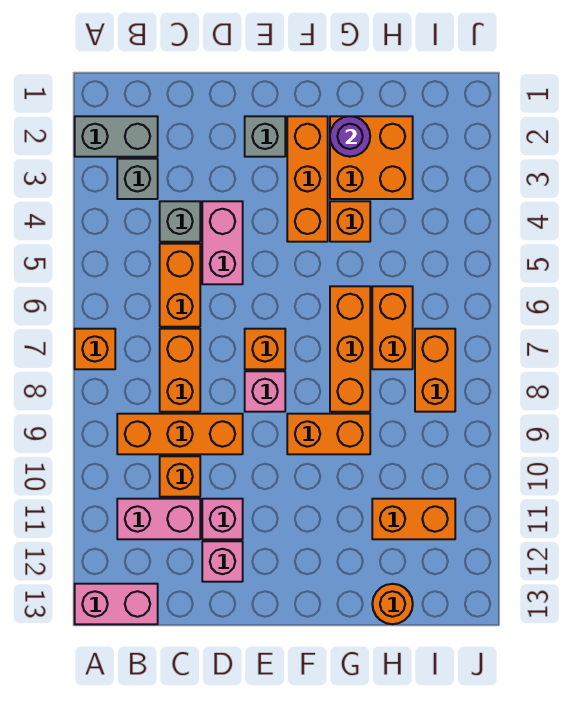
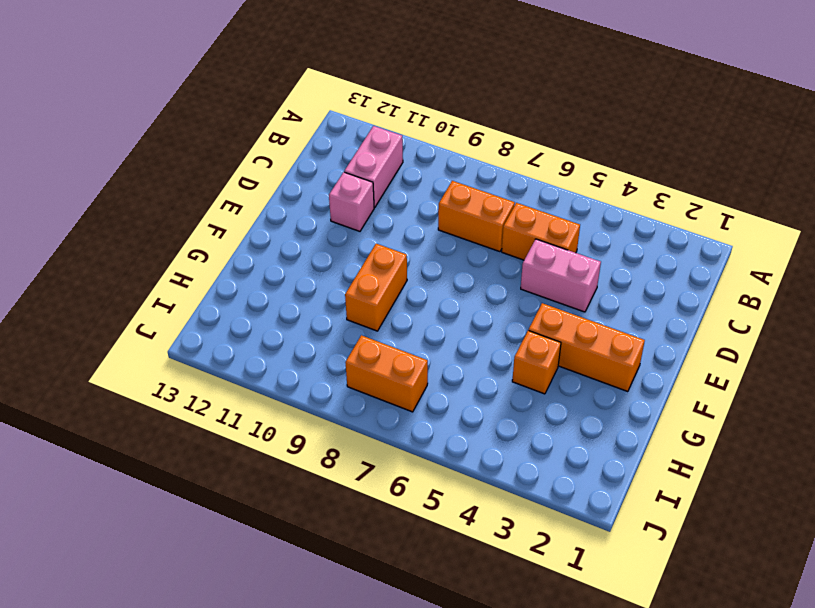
none -> grey 1x2 brick [75,116,158,157]
none -> orange 1x1 brick [75,329,115,369]
none -> pink 1x2 brick [75,584,158,624]

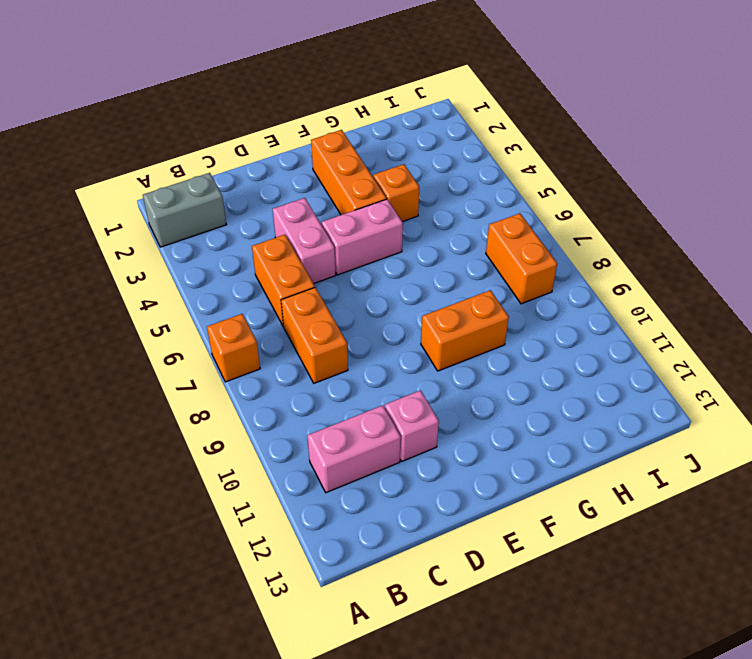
pink 1x2 brick [321,199,403,275] -> pink 1x2 brick moved to [75,584,158,624]
none -> grey 1x1 brick [117,159,158,199]
none -> orange 1x3 brick [117,414,243,454]
none -> grey 1x1 brick [160,201,200,242]

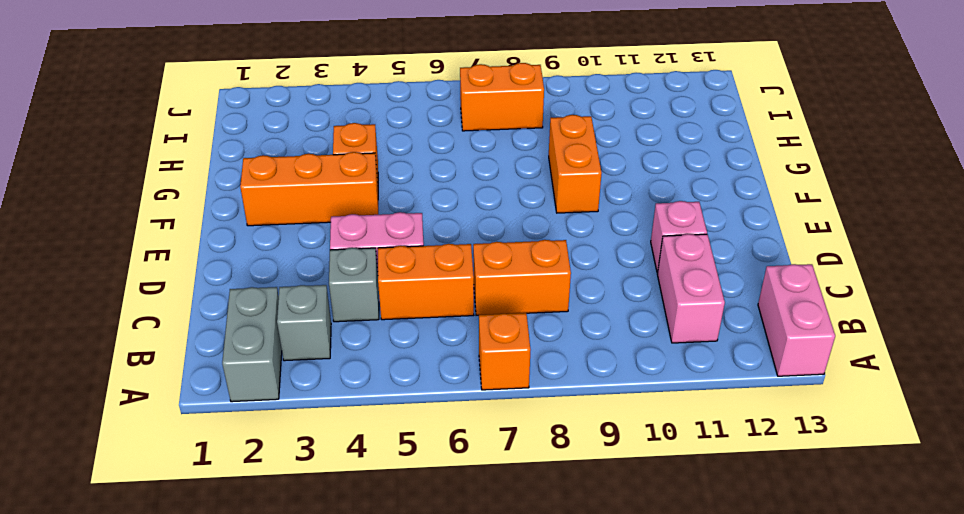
none -> orange 1x3 brick [117,414,243,454]
none -> orange 1x1 brick [160,456,200,497]
none -> pink 1x1 brick [202,541,243,582]

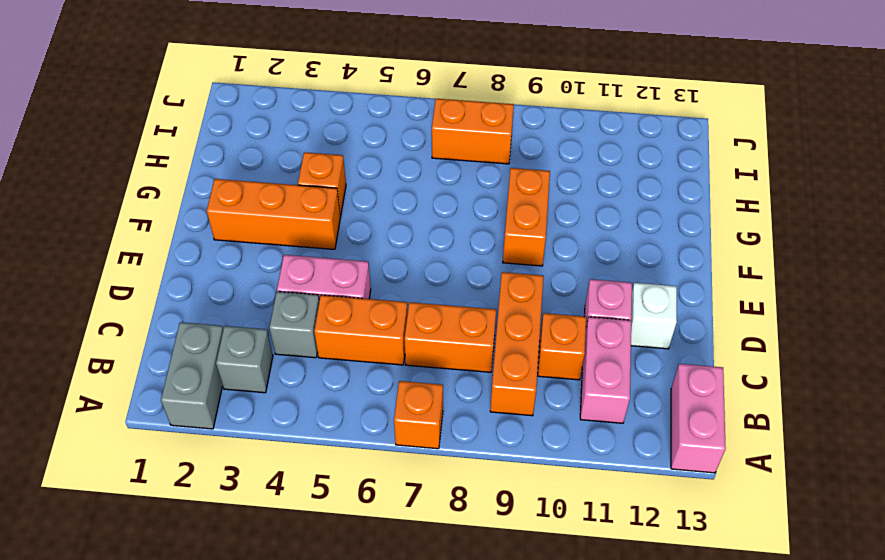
white 1x1 brick [631,283,677,349] -> pink 1x1 brick [202,541,243,582]
none -> grey 1x1 brick [245,116,285,157]
none -> orange 1x1 brick [245,329,285,369]
none -> pink 1x1 brick [245,371,285,412]

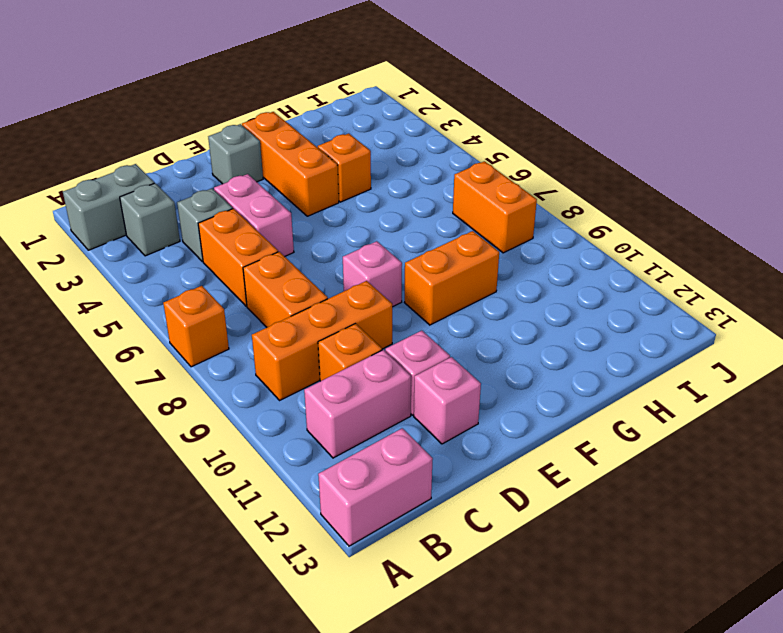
none -> orange 1x1 brick [245,329,285,369]
none -> orange 2x2 brick [330,116,413,199]
none -> orange 1x3 brick [330,286,370,412]

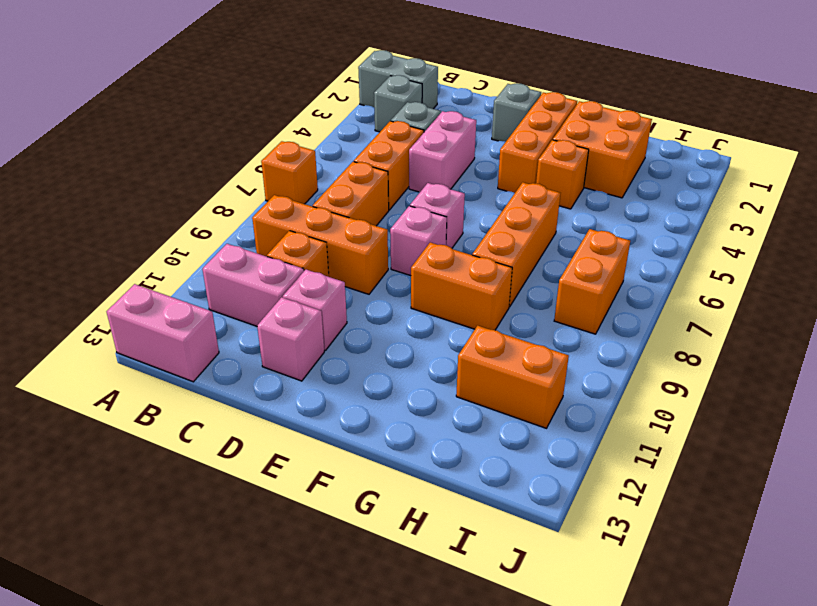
pink 1x1 brick [410,183,465,248] -> orange 1x1 brick [245,329,285,369]
none -> orange 1x2 brick [372,286,413,369]
none -> orange 1x1 round brick [372,584,413,624]
none -> purple 1x1 round brick [330,116,370,157]

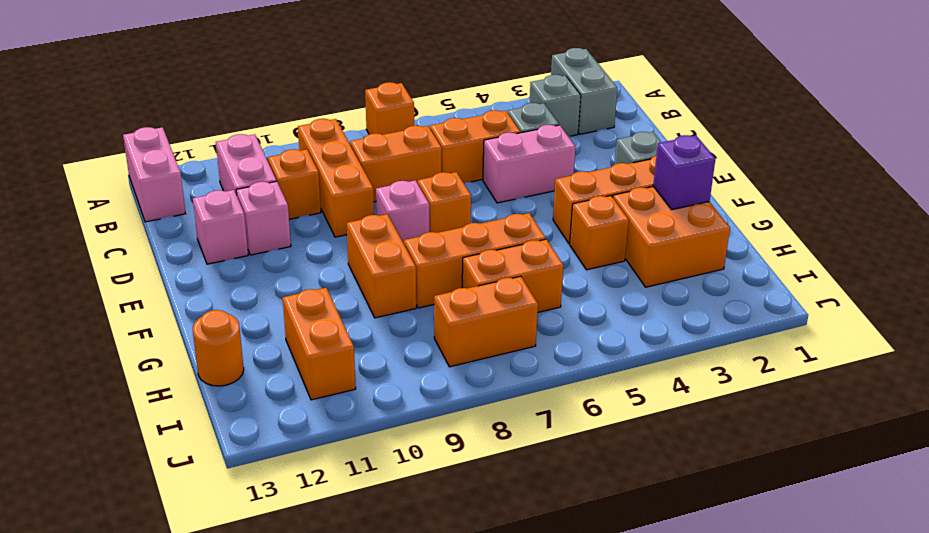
purple 1x1 brick [653,135,715,210] -> purple 1x1 round brick [330,116,370,157]

